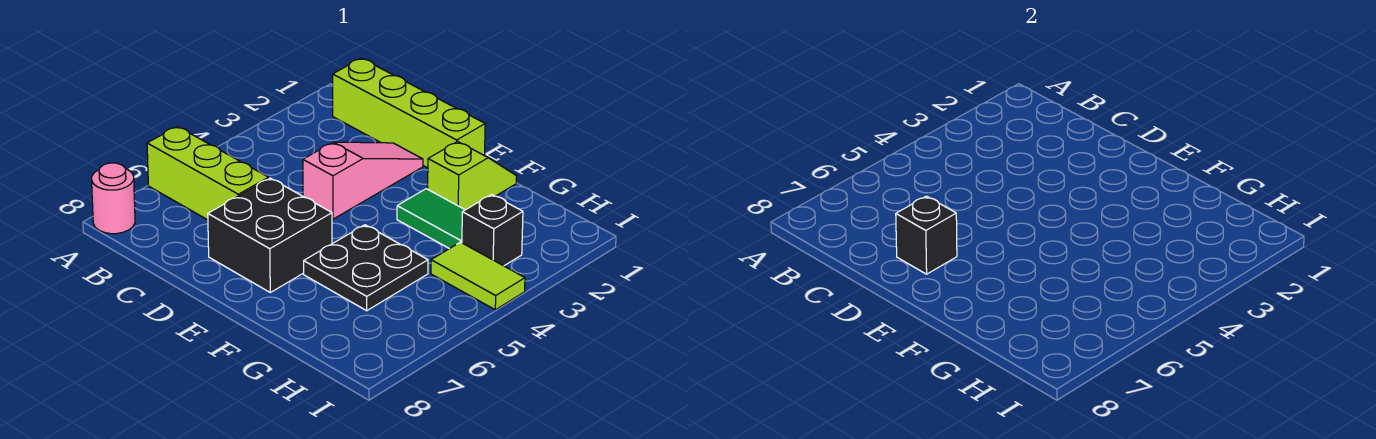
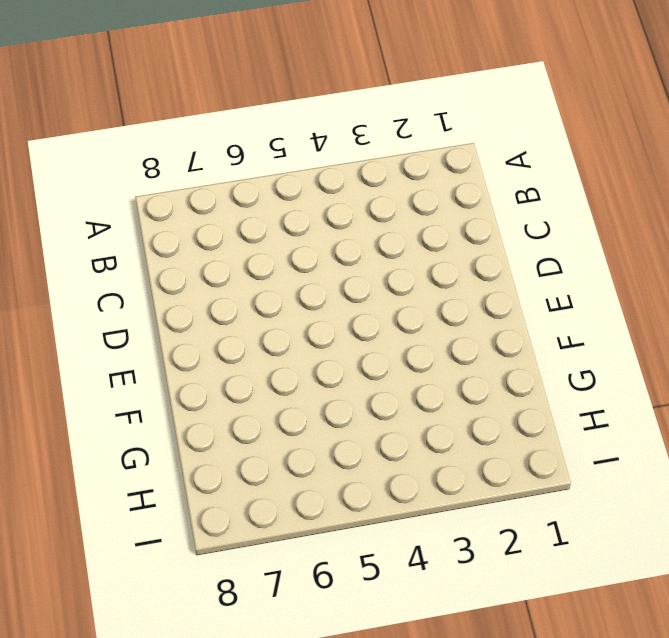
none -> lime 1x3 brick [147,126,269,220]
none -> pink 1x1 round brick [92,163,135,234]

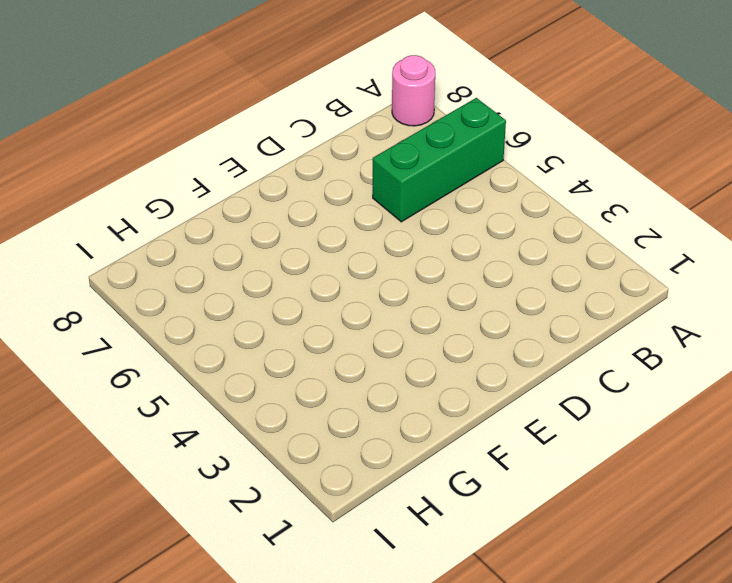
green 1x3 brick [373,98,506,222] -> lime 1x3 brick [147,126,269,220]
none -> lime 1x4 brick [333,58,485,168]
none -> pink 1x3 slope [303,142,423,219]

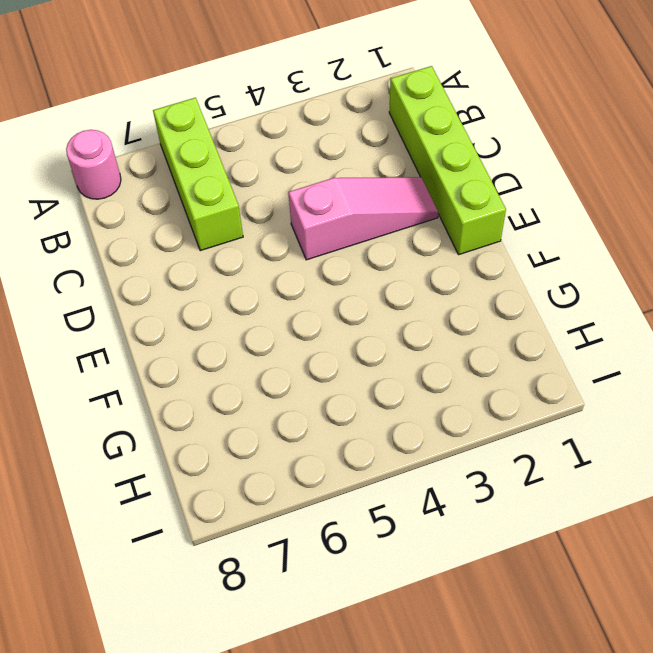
none -> black 2x2 brick [208,178,332,292]
none -> lime 1x2 slope [428,141,517,210]

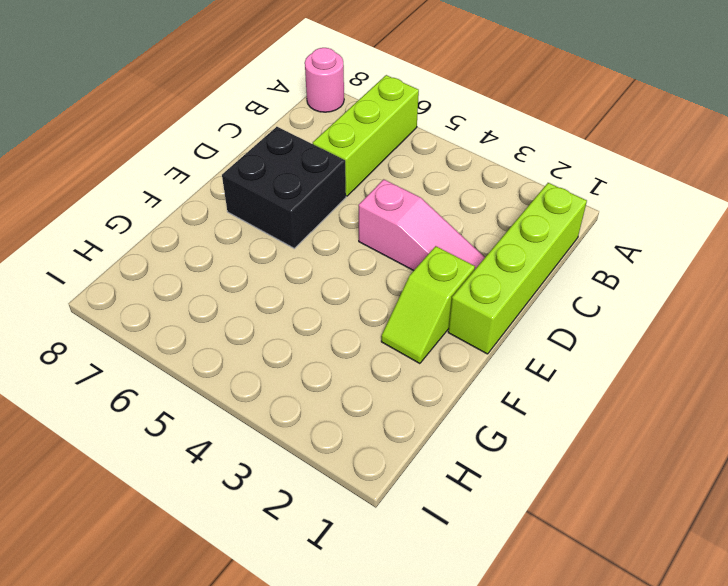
lime 1x2 slope [381,246,475,364] -> lime 1x2 slope turned to [428,141,517,210]
none -> green 1x2 tile [397,189,465,249]
none -> black 2x2 plate [304,225,428,311]

